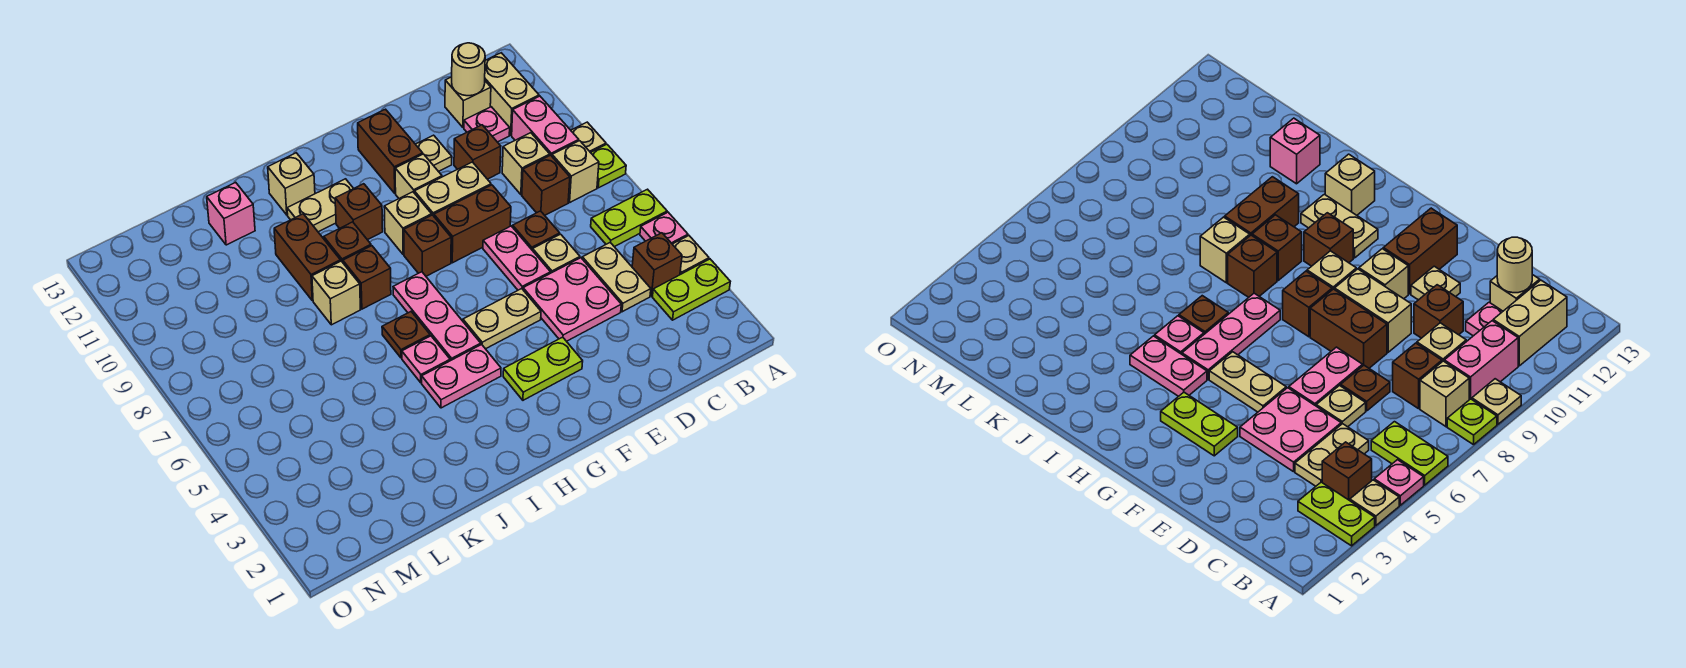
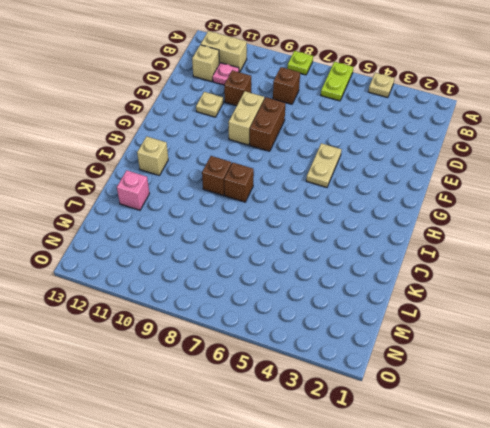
none -> lime 1x2 plate [652,259,730,320]
none -> pink 1x1 plate [640,212,688,244]
none -> tan 1x1 plate [571,122,606,153]
none -> brown 1x1 brick [632,233,682,296]

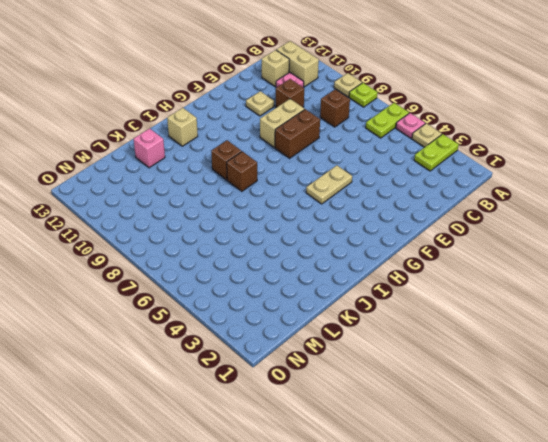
none -> brown 1x1 brick [632,233,682,296]
none -> tan 1x1 brick [552,141,599,202]
none -> pink 1x2 brick [512,96,579,156]
none -> tan 1x2 plate [582,243,651,312]

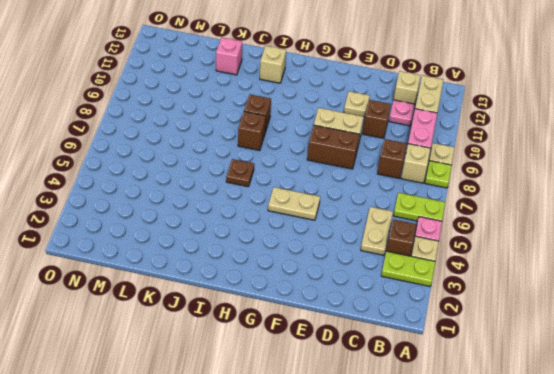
none -> tan 1x1 brick [502,133,550,194]
none -> pink 2x2 plate [523,258,621,341]
none -> tan 1x1 plate [533,234,580,273]
none -> brown 1x1 plate [513,211,560,251]

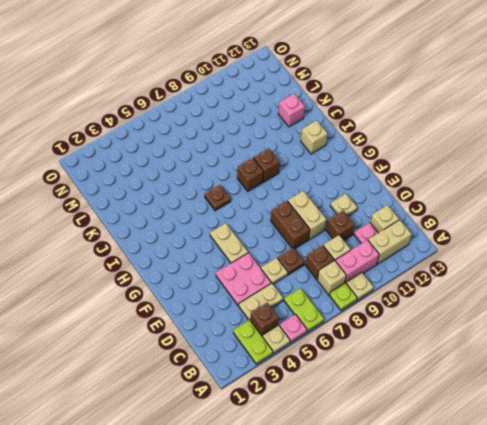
none -> pink 1x2 plate [483,226,550,290]
none -> lime 1x2 plate [503,337,583,400]
none -> tan 1x1 brick [395,154,442,198]
none -> brown 1x2 brick [358,109,423,193]

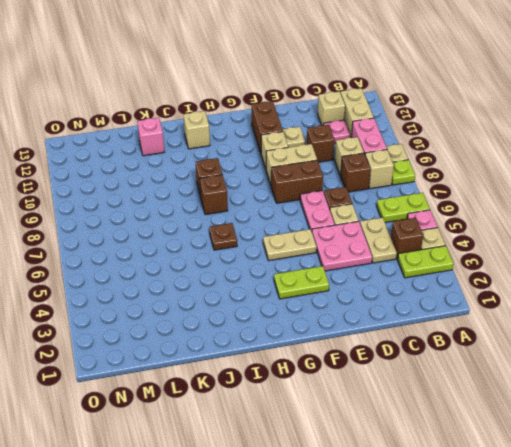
none -> brown 1x1 brick [404,215,451,276]
none -> tan 1x1 brick [384,192,432,255]
none -> pink 1x2 plate [422,345,501,408]
none -> pink 1x3 plate [393,272,481,361]

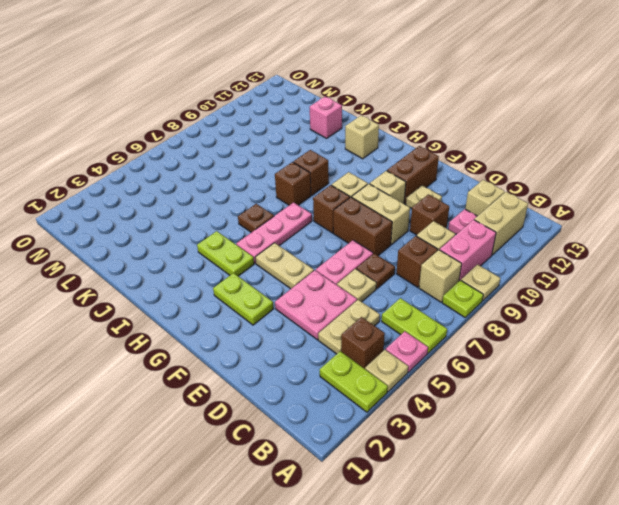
lime 1x2 plate [197,231,254,276] -> pink 1x2 plate [422,345,501,408]
none -> brown 1x1 brick [335,184,383,240]
none -> tan 1x2 plate [287,179,354,232]
none -> pink 1x1 plate [402,336,450,383]
none -> tan 1x1 brick [312,261,360,325]

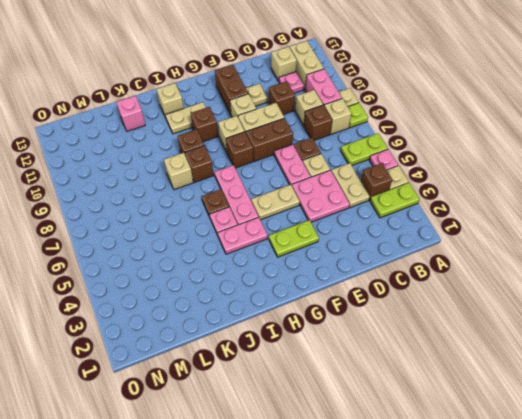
none -> brown 1x2 brick [274,214,340,301]
none -> tan 1x1 round brick [452,43,485,96]

